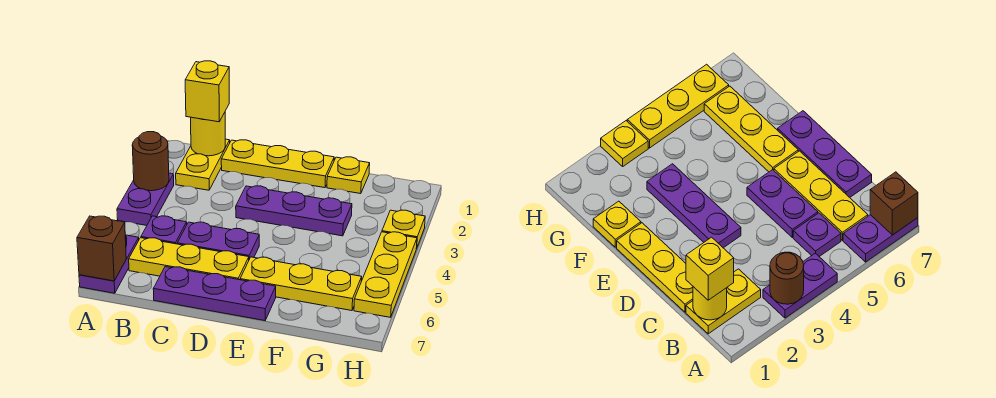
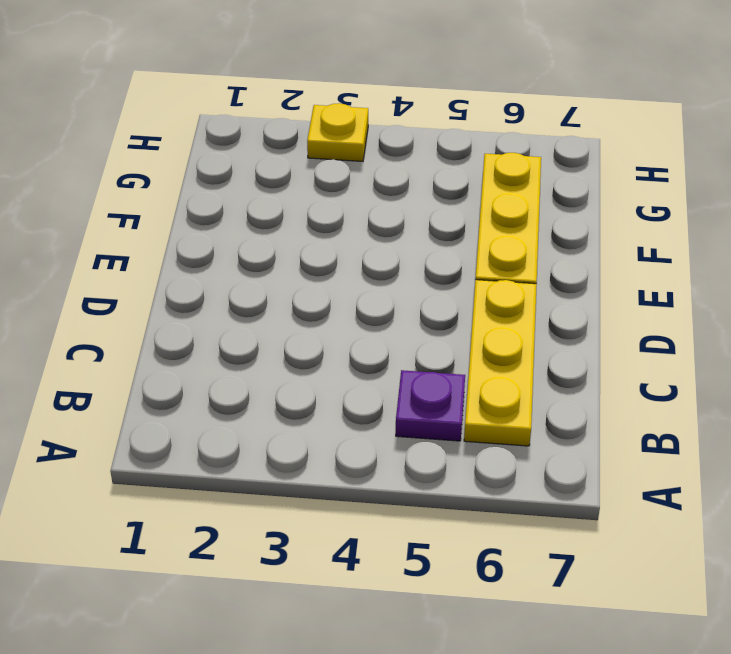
none -> purple 1x2 plate [117,173,174,226]
none -> purple 1x2 plate [79,235,139,293]
none -> yellow 1x2 plate [176,139,230,190]

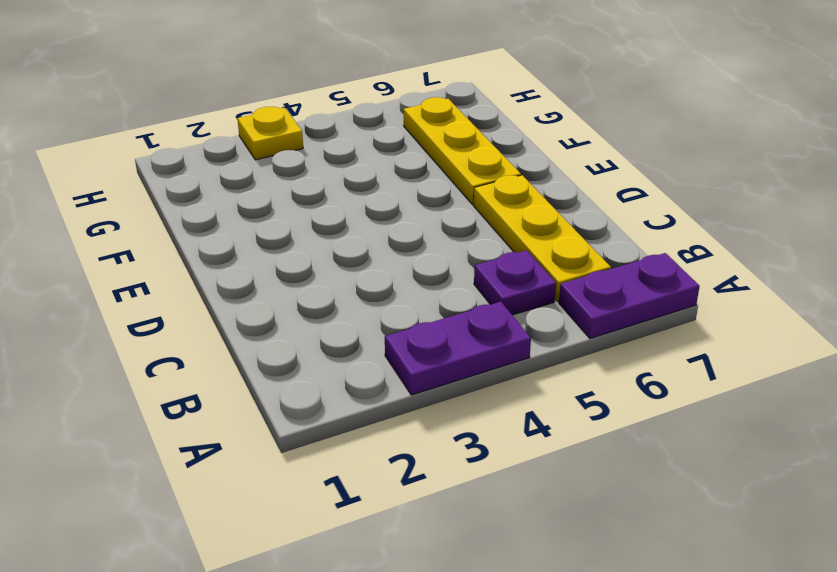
none -> yellow 1x2 plate [176,139,230,190]
none -> yellow 1x3 plate [221,140,334,188]
none -> purple 1x2 plate [177,222,259,259]

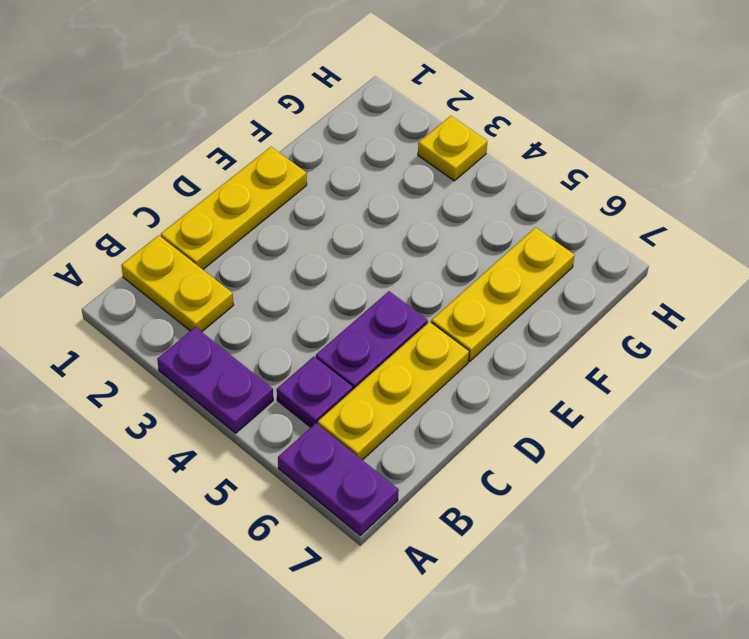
none -> purple 1x3 plate [153,267,276,321]
none -> purple 1x3 plate [236,186,352,236]
none -> yellow 1x1 plate [327,157,370,194]

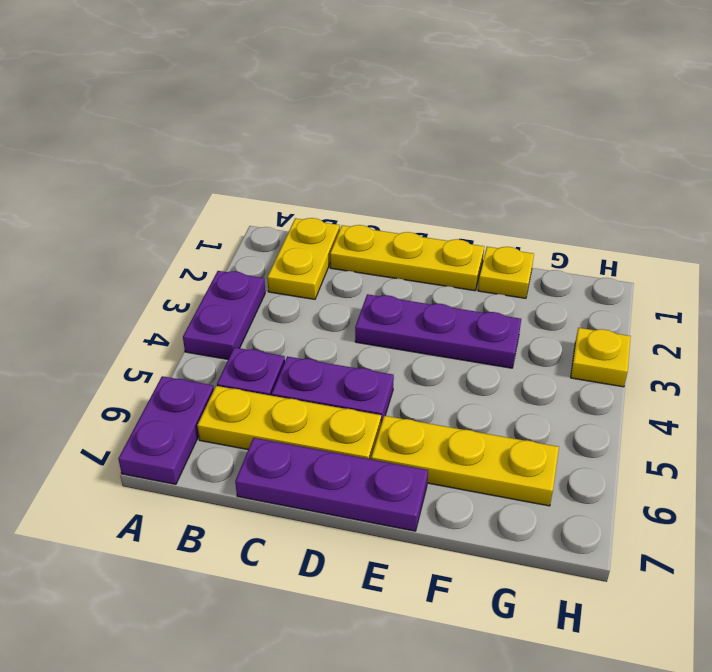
none -> yellow 1x3 plate [354,232,417,317]
none -> brown 1x1 round brick [132,132,169,191]
none -> brown 1x1 brick [77,216,126,281]

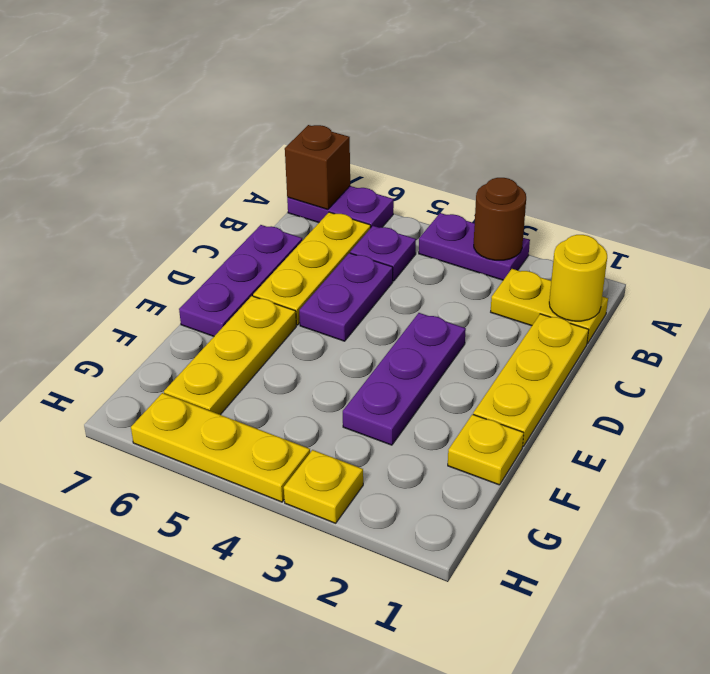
none -> yellow 1x1 brick [185,61,229,122]

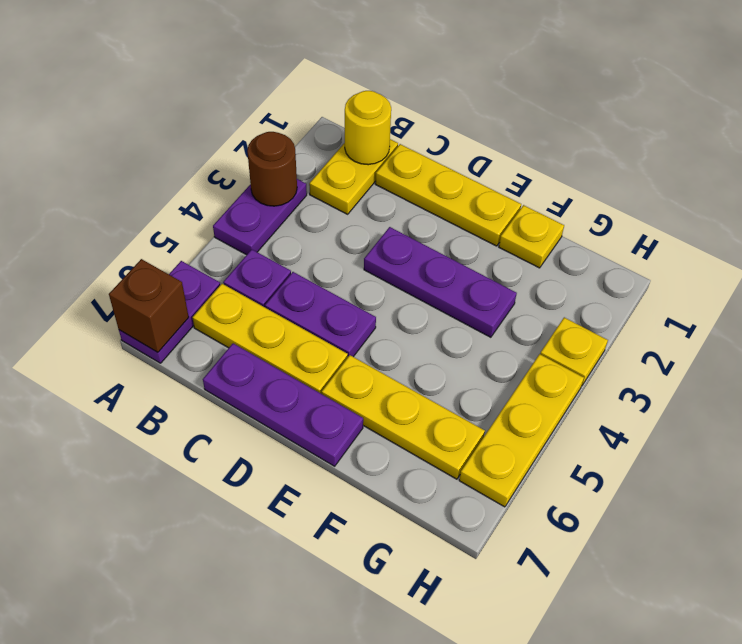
none -> yellow 1x1 brick [185,61,229,122]

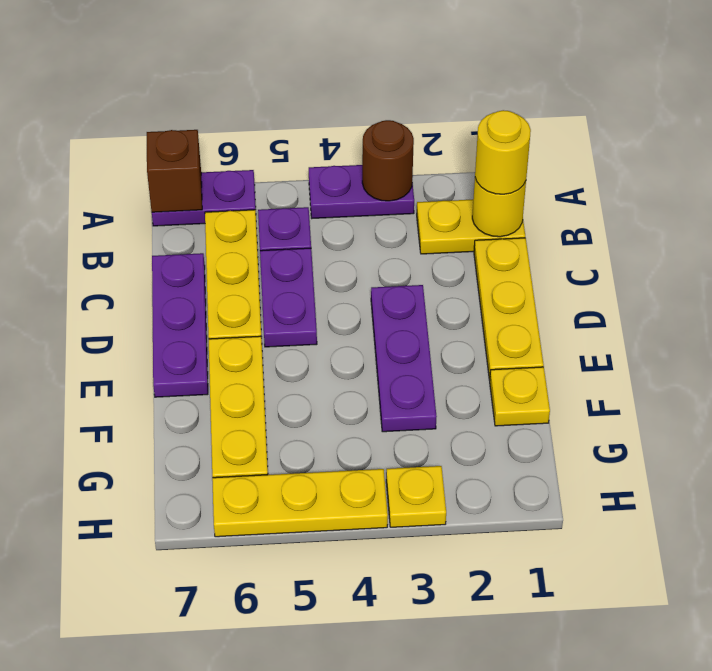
yellow 1x1 round brick [475,110,531,194] -> yellow 1x1 brick [185,61,229,122]

